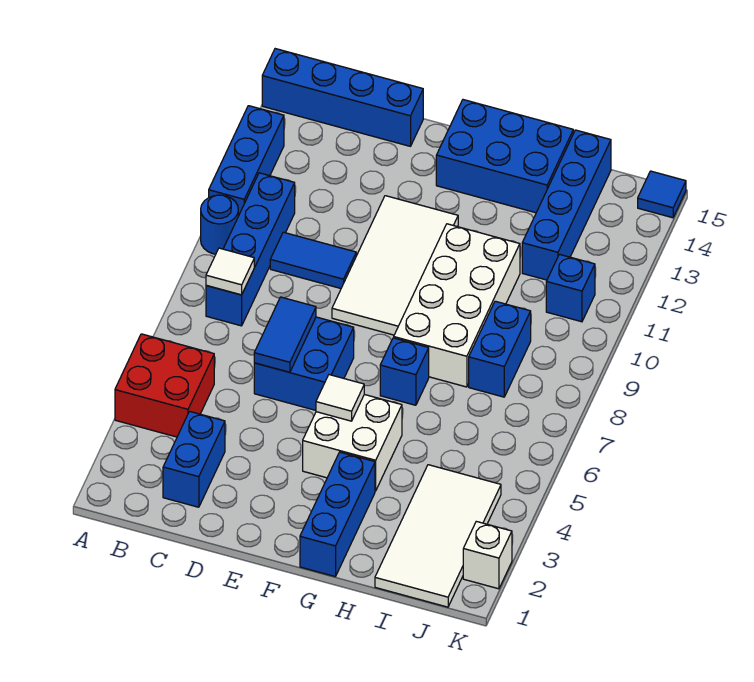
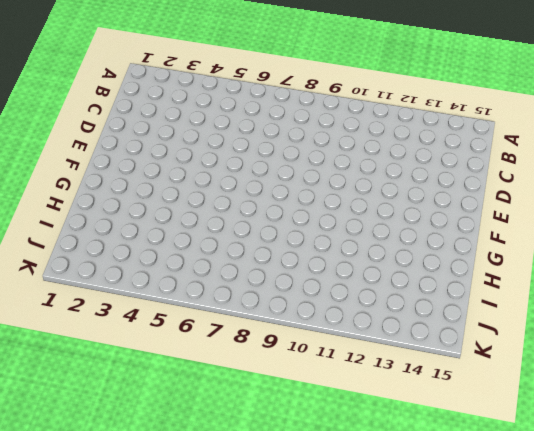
none -> red 2x2 brick [115,334,214,437]
none -> blue 1x1 round brick [201,195,238,254]
none -> blue 1x3 brick [209,106,284,216]

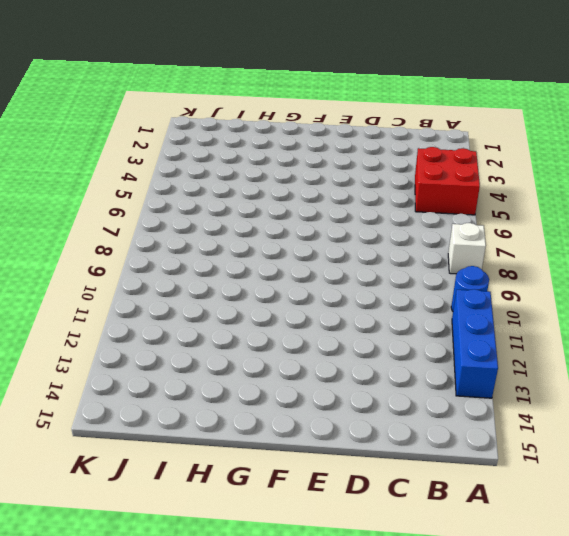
white 1x1 brick [448,223,486,274] -> white 1x1 brick moved to [463,521,512,589]
none -> blue 1x4 brick [262,49,423,146]
none -> blue 1x4 brick [206,173,295,326]
none -> blue 1x2 brick [163,411,225,507]

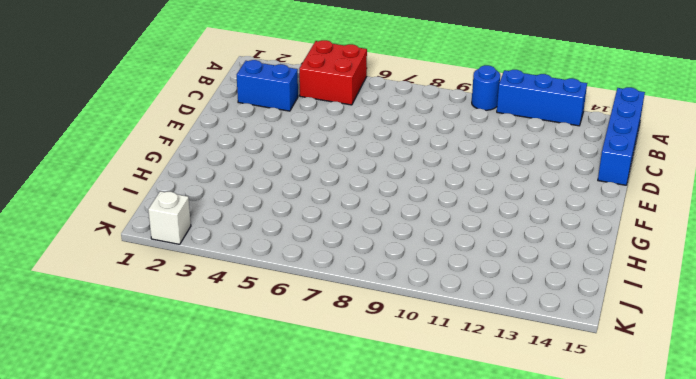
none -> blue 1x4 brick [206,173,295,326]
none -> blue 1x2 tile [270,232,356,288]
none -> blue 2x2 brick [254,317,354,410]

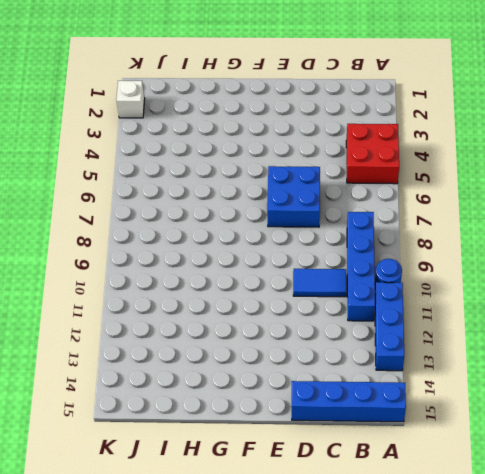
none -> blue 1x2 brick [163,411,225,507]
none -> white 2x4 tile [332,196,458,335]
none -> white 2x2 brick [303,394,402,491]

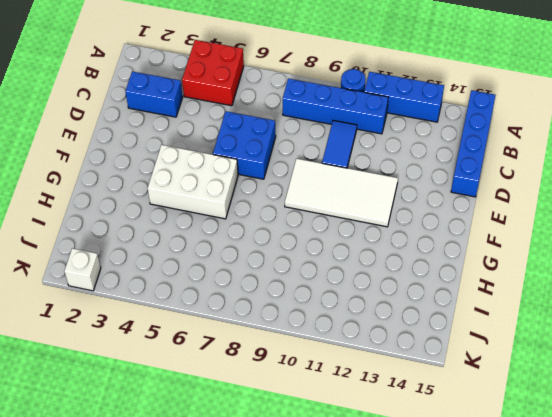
white 2x3 brick [147,145,238,219] -> white 2x2 brick [303,394,402,491]
none -> blue 2x3 brick [436,100,573,213]
none -> blue 1x3 brick [300,452,375,577]
none -> blue 1x1 brick [380,338,429,405]

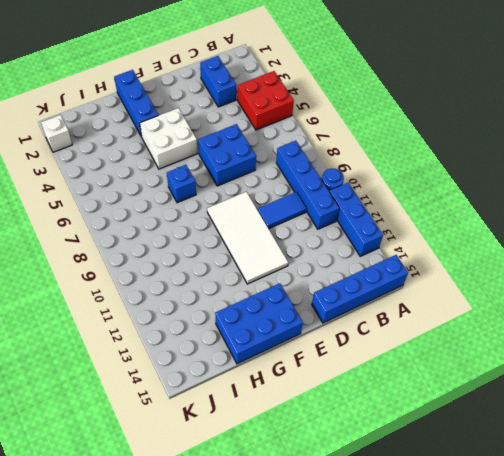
none -> white 2x4 brick [394,224,520,387]
none -> white 2x4 tile [375,465,501,607]
none -> blue 1x2 brick [469,301,531,397]

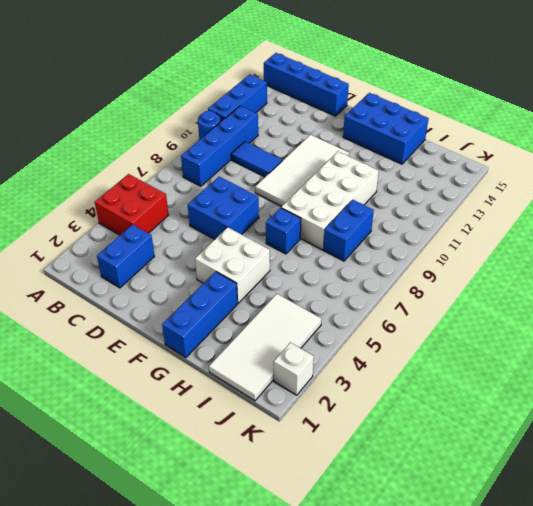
none -> blue 1x4 brick [522,130,611,280]
none -> blue 1x1 brick [546,254,595,322]
none -> blue 1x1 tile [638,171,686,218]

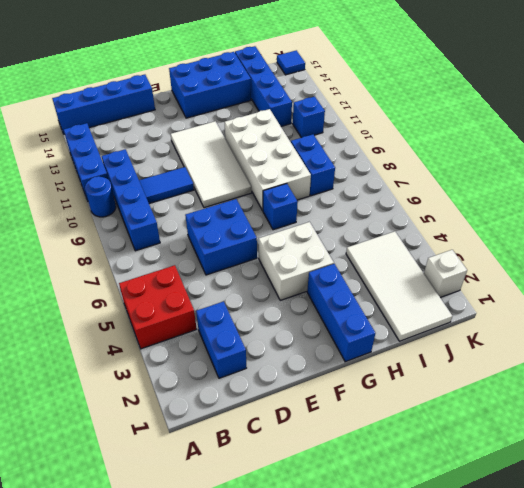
none -> white 1x1 tile [206,248,254,295]
none -> blue 1x2 tile [254,297,316,372]
none -> white 1x1 tile [316,375,364,421]

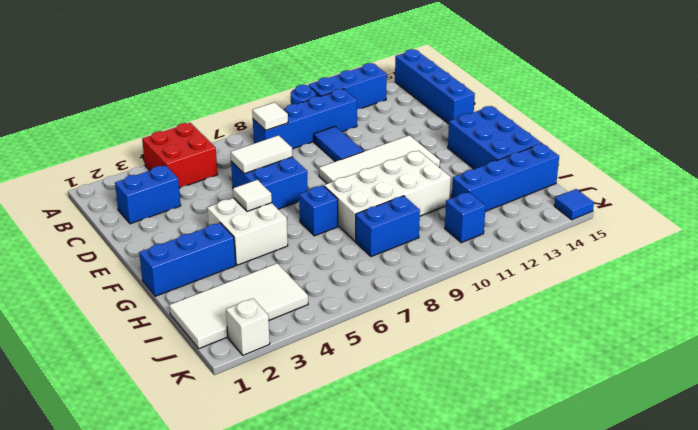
white 1x2 tile [230,135,293,174] -> blue 1x2 tile [254,297,316,372]

